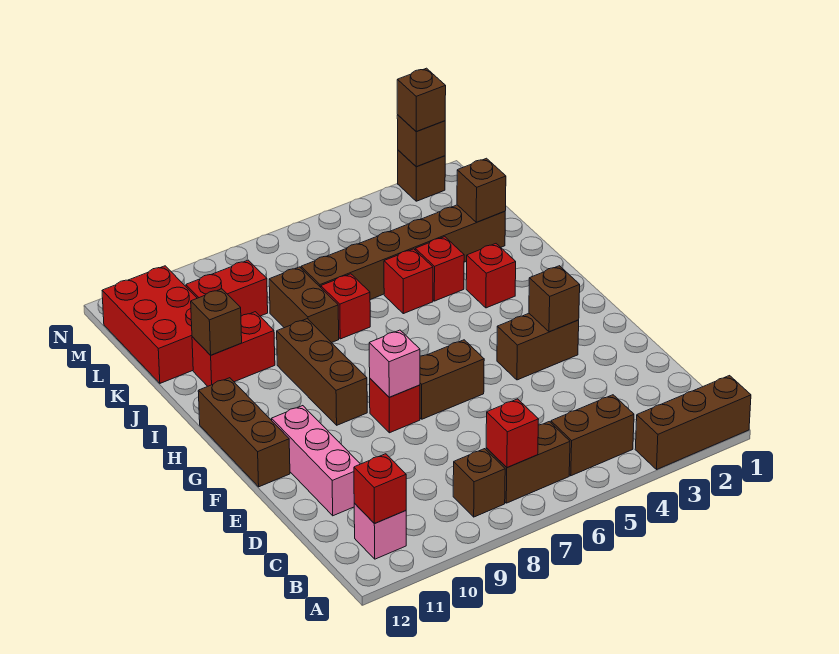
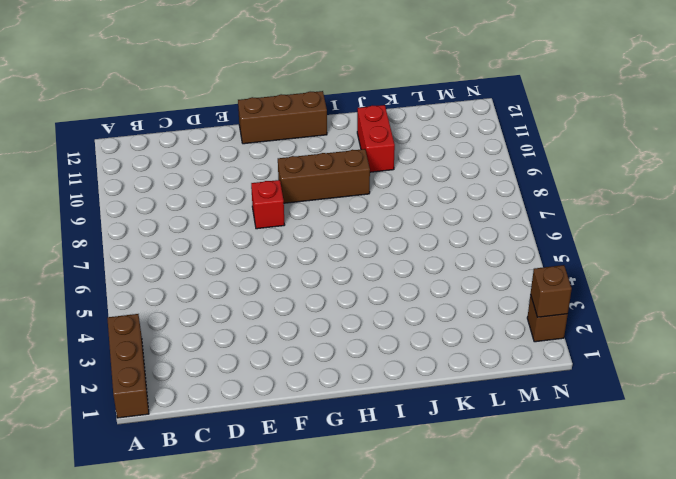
none -> brown 1x2 brick [551,395,634,476]
none -> brown 1x2 brick [486,422,570,503]
none -> brown 1x1 brick [453,449,505,517]

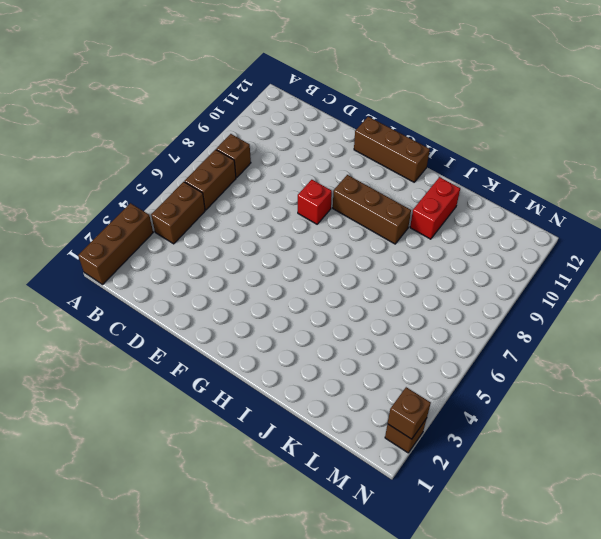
none -> pink 1x1 brick [354,503,406,559]
none -> pink 1x3 brick [272,406,360,516]
none -> brown 1x2 brick [497,314,579,380]

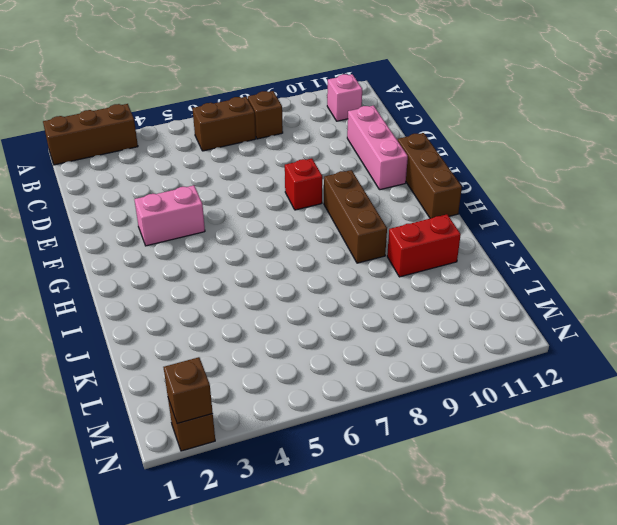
pink 1x2 brick [134,185,205,246] -> brown 1x2 brick [497,314,579,380]
none -> brown 1x2 brick [551,395,634,476]
none -> brown 1x2 brick [420,340,484,419]
none -> red 1x1 brick [466,244,516,308]

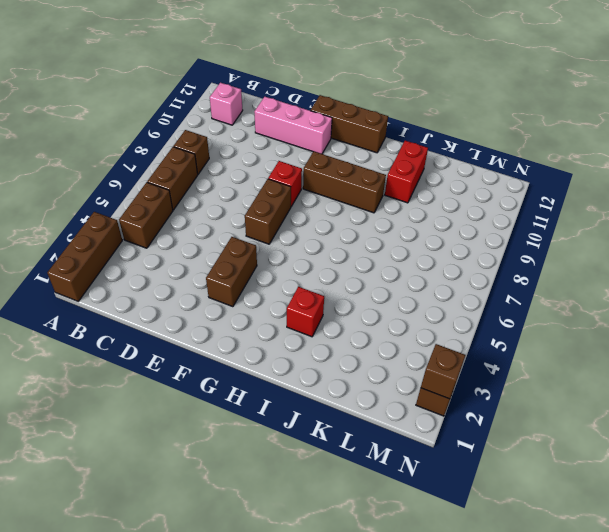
none -> red 1x1 brick [415,237,464,301]
none -> red 1x1 brick [384,249,433,314]
none -> red 1x1 brick [321,274,370,339]

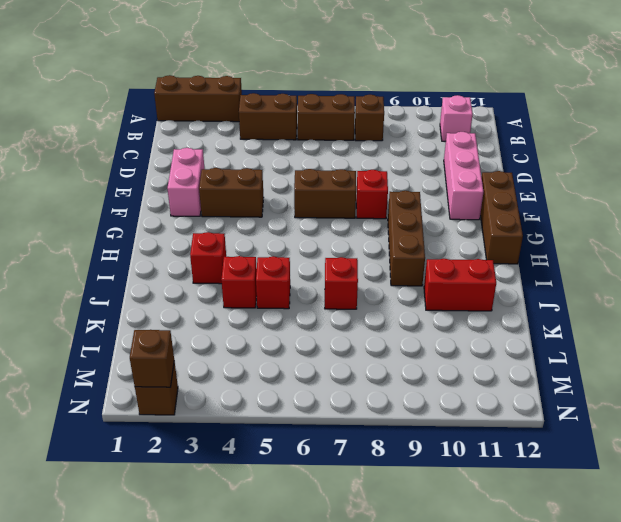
pink 1x2 brick [167,148,205,216] -> none
none -> brown 1x2 brick [269,267,339,343]
none -> brown 1x6 brick [301,205,505,300]
none -> red 2x3 brick [102,266,197,383]

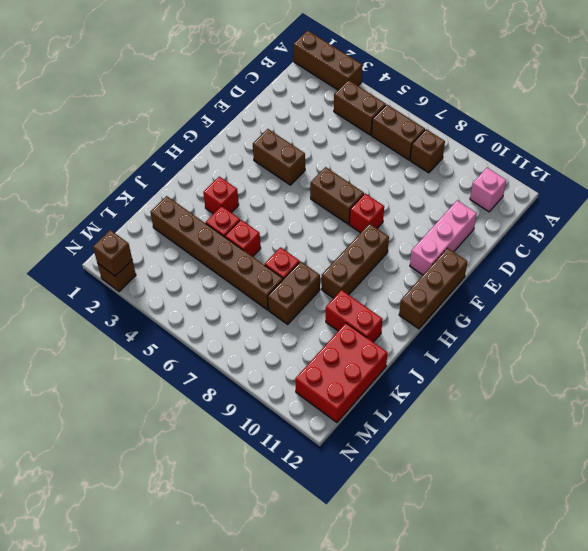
none -> red 1x2 brick [186,260,268,316]
none -> red 1x1 brick [486,399,539,468]
none -> red 1x1 brick [354,454,406,524]

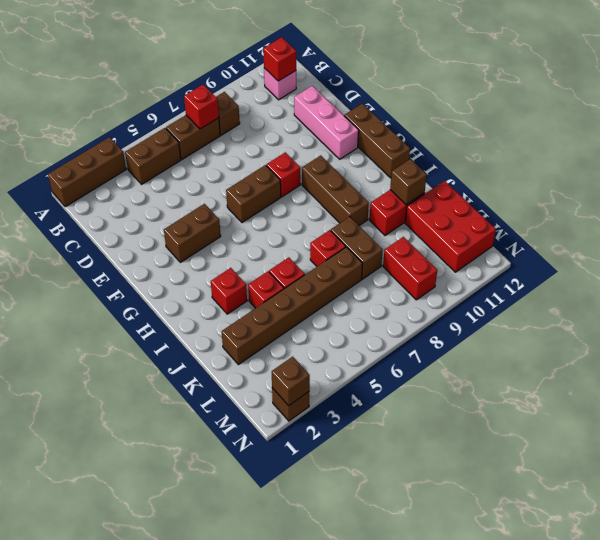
red 1x2 brick [383,237,437,300] -> red 1x2 brick turned to [186,260,268,316]
none -> brown 1x1 brick [529,266,580,332]
none -> pink 1x1 brick [369,330,420,397]
none -> brown 1x1 brick [457,158,506,222]

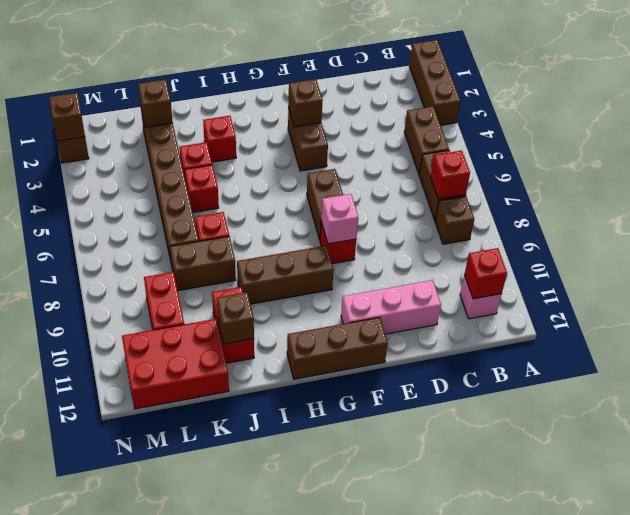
none -> brown 1x1 brick [397,68,446,132]

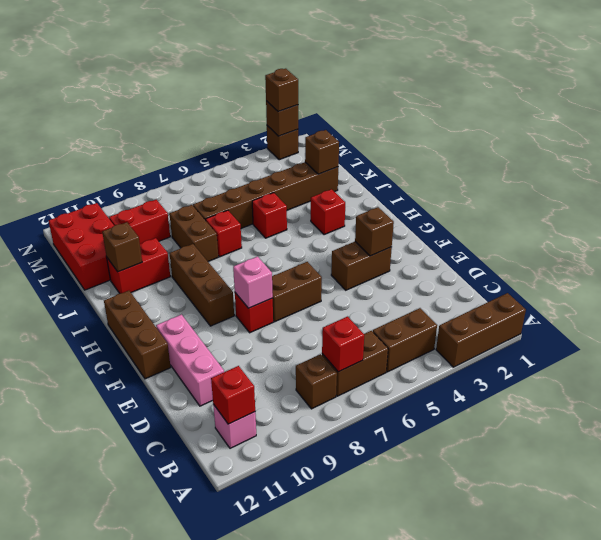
none -> red 1x1 brick [415,237,464,301]

